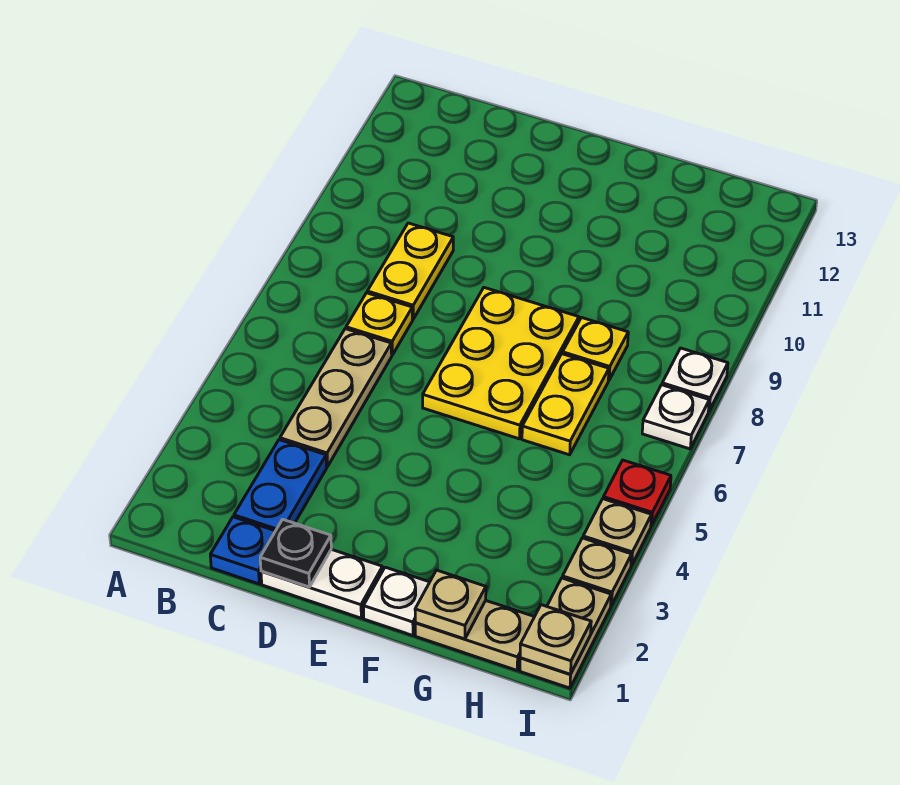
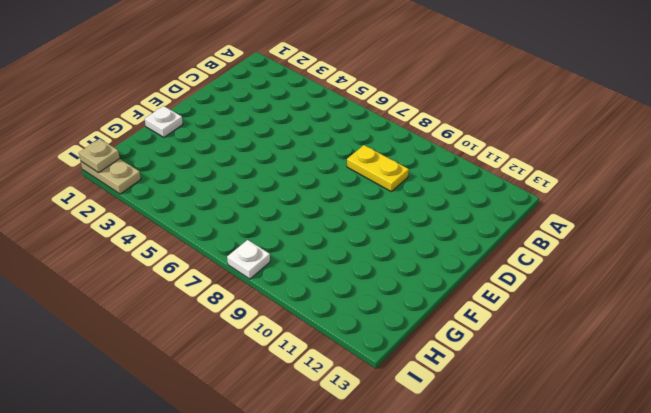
none -> blue 1x1 plate [210,517,275,584]
none -> blue 1x2 plate [234,440,327,531]
none -> tan 1x3 plate [280,329,392,467]

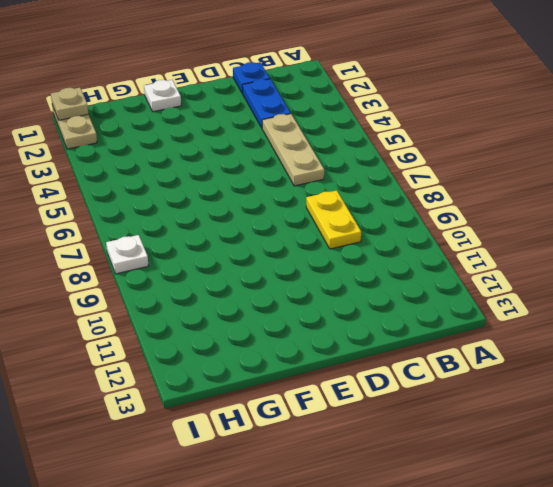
none -> yellow 1x1 plate [346,293,413,355]
none -> white 1x2 plate [261,549,383,618]
none -> yellow 2x3 plate [423,288,579,439]

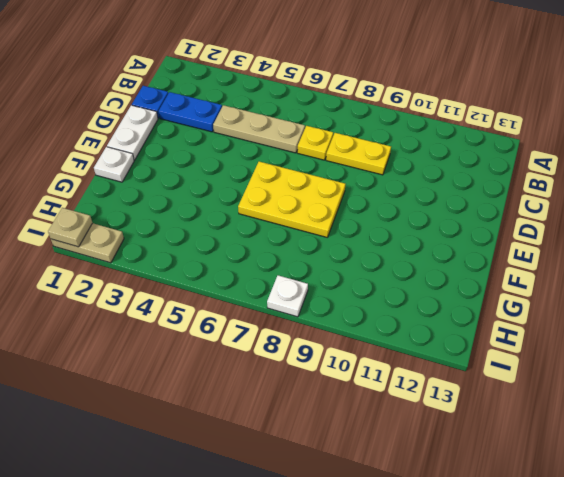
none -> tan 1x2 plate [415,601,534,670]
none -> yellow 1x2 plate [522,354,609,455]
none -> yellow 1x1 plate [563,318,628,380]

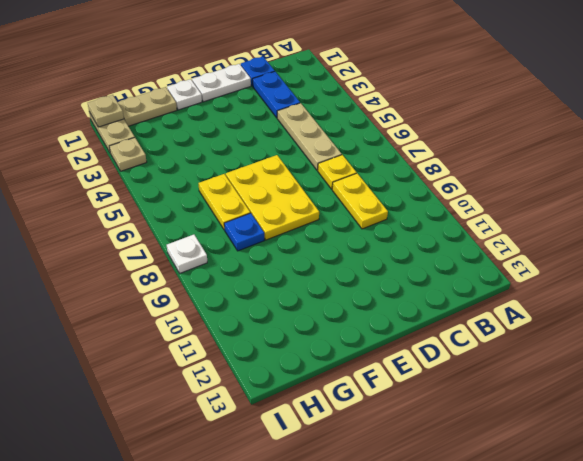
blue 1x1 plate [224,213,264,251] -> yellow 1x1 plate [563,318,628,380]
none -> tan 1x1 plate [583,499,651,565]
none -> red 1x1 plate [603,460,671,526]
none -> white 1x1 plate [642,385,709,449]

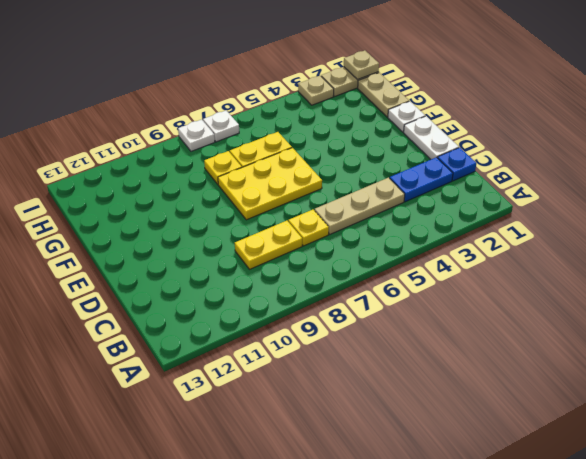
none -> tan 1x1 plate [583,499,651,565]
none -> red 1x1 plate [603,460,671,526]
none -> black 1x1 plate [260,519,331,587]

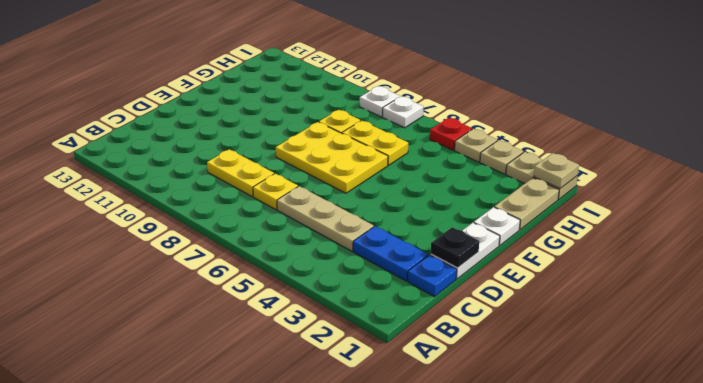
none -> tan 1x1 plate [415,570,486,639]

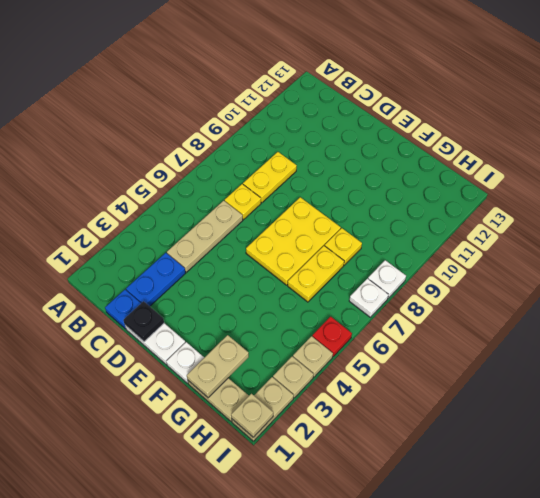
tan 1x2 plate [187,335,249,398] -> tan 1x1 plate [415,570,486,639]

